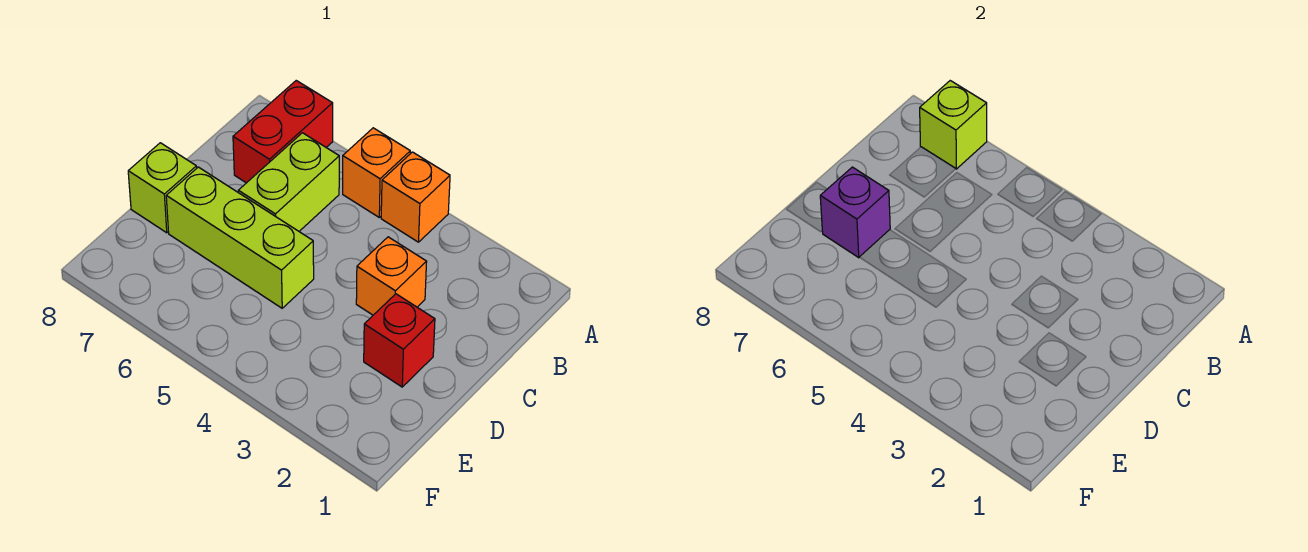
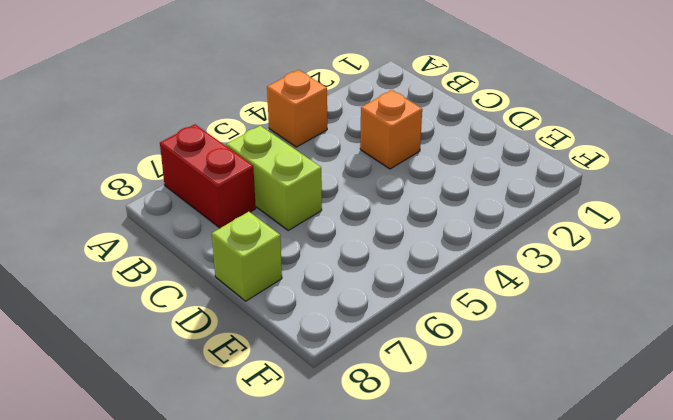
none -> orange 1x1 brick [343,128,410,217]
none -> red 1x1 brick [364,294,435,387]

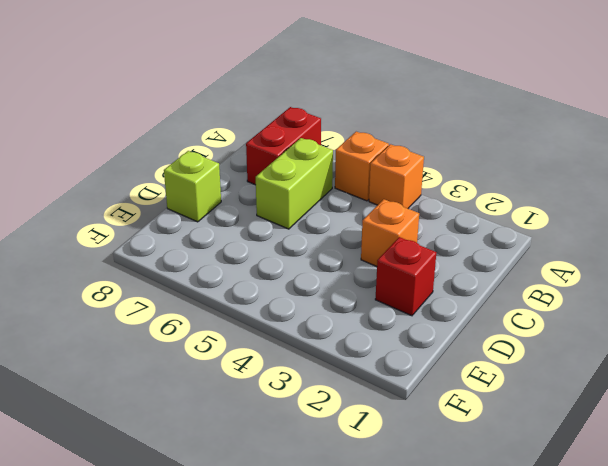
none -> lime 1x3 brick [166,167,314,308]
none -> lime 1x1 brick [920,81,987,169]

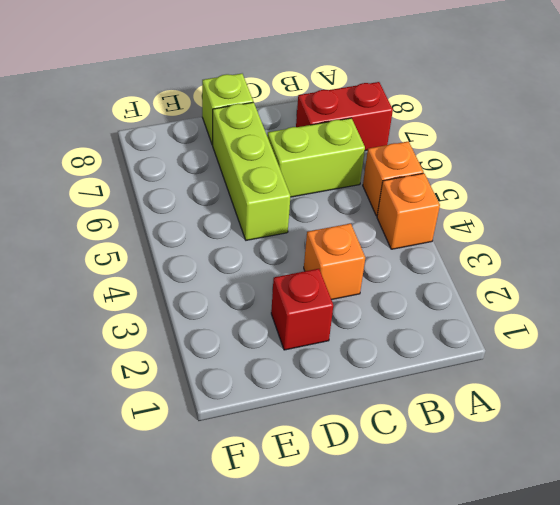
none -> lime 1x1 brick [920,81,987,169]
none -> purple 1x1 brick [820,167,890,258]

